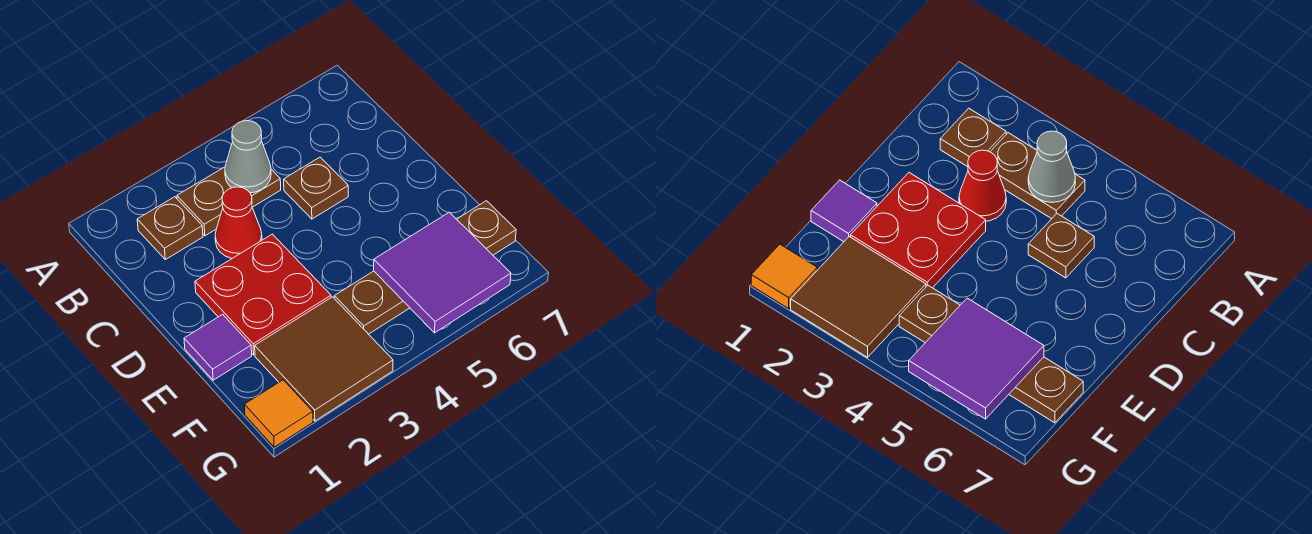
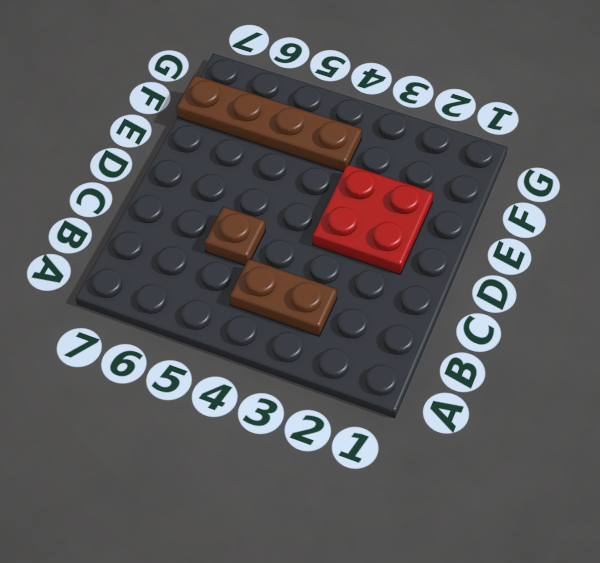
none -> brown 1x1 plate [137,197,203,260]
none -> red 1x1 cone [215,187,262,258]

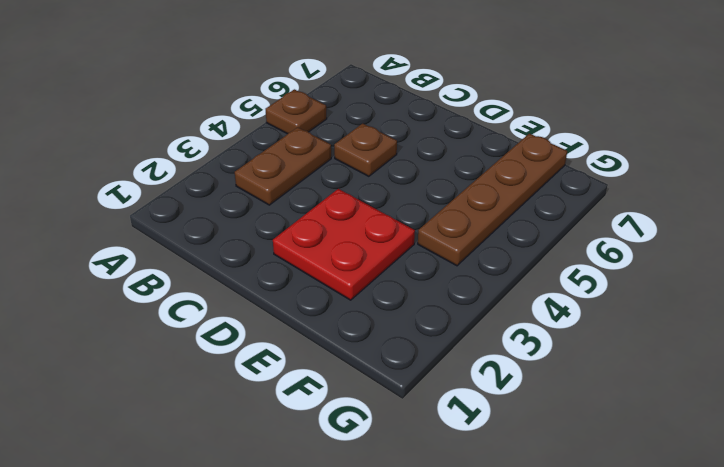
brown 1x1 plate [266,89,327,134] -> brown 1x1 plate moved to [137,197,203,260]
none -> red 1x1 cone [215,187,262,258]
none -> purple 1x1 tile [184,314,252,380]

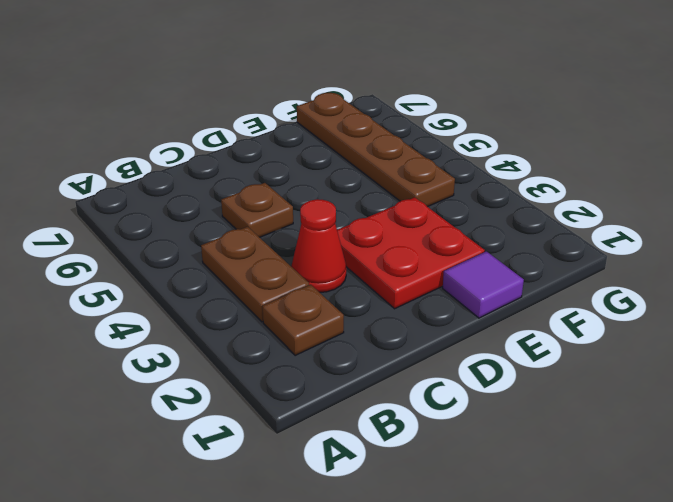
none -> brown 2x2 tile [255,297,393,421]
none -> orange 1x1 tile [244,380,313,447]

